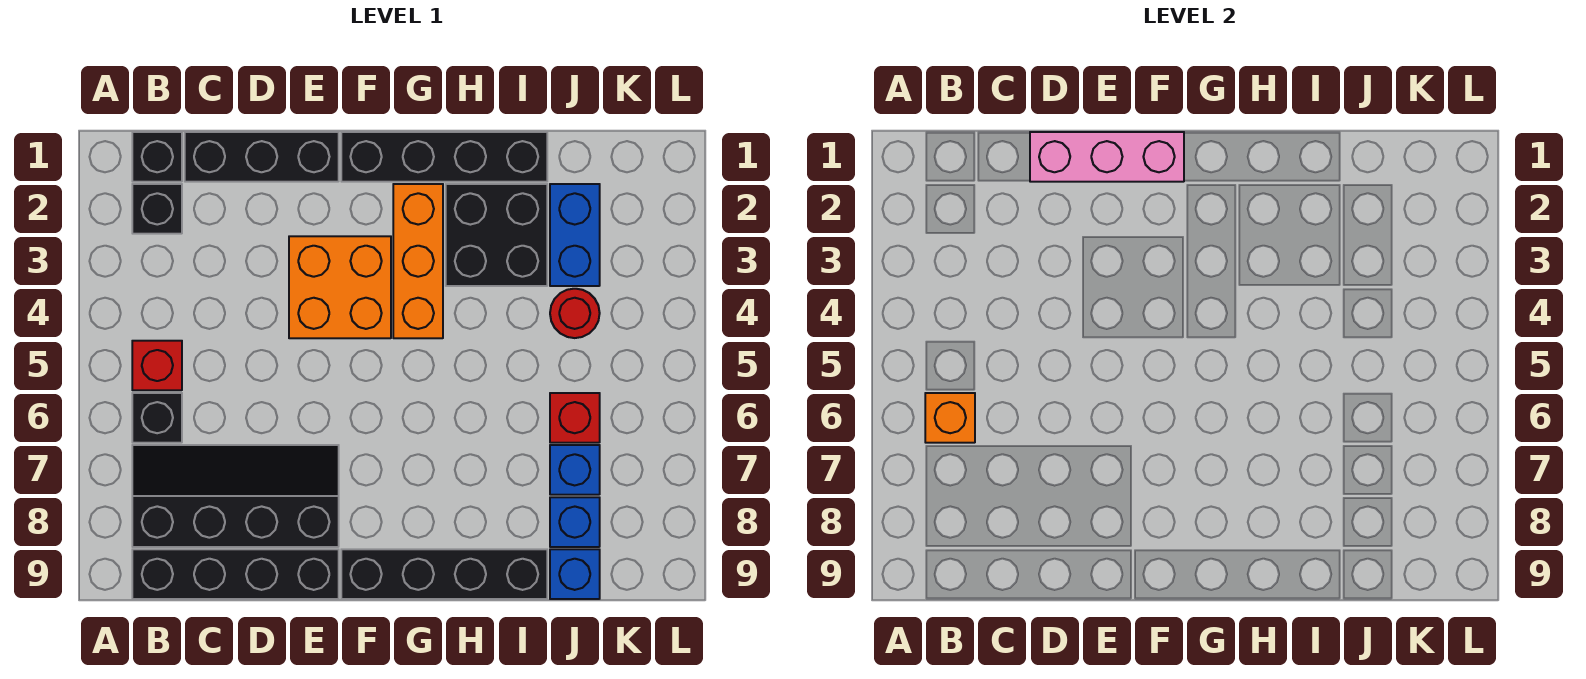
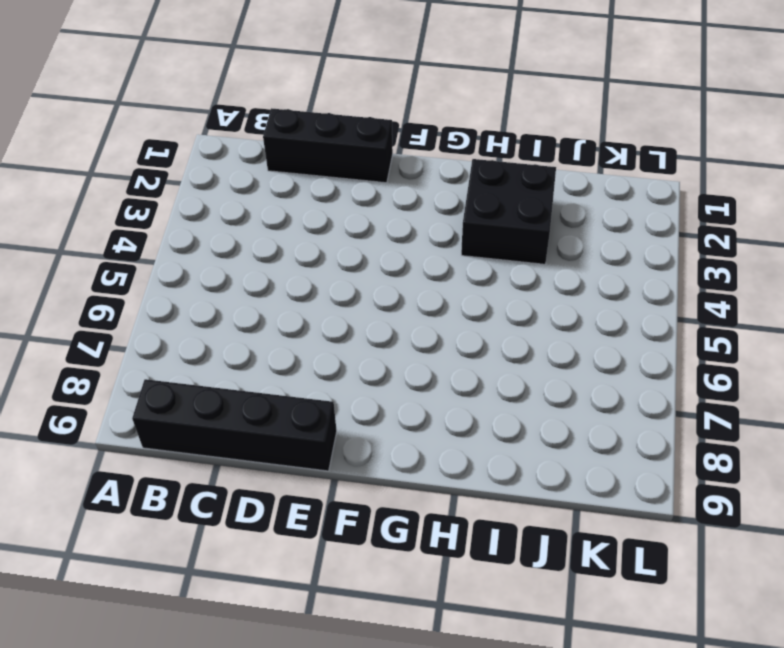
none -> black 1x1 brick [132,132,182,182]
none -> black 1x1 brick [132,184,182,234]
none -> red 1x1 brick [132,341,182,390]

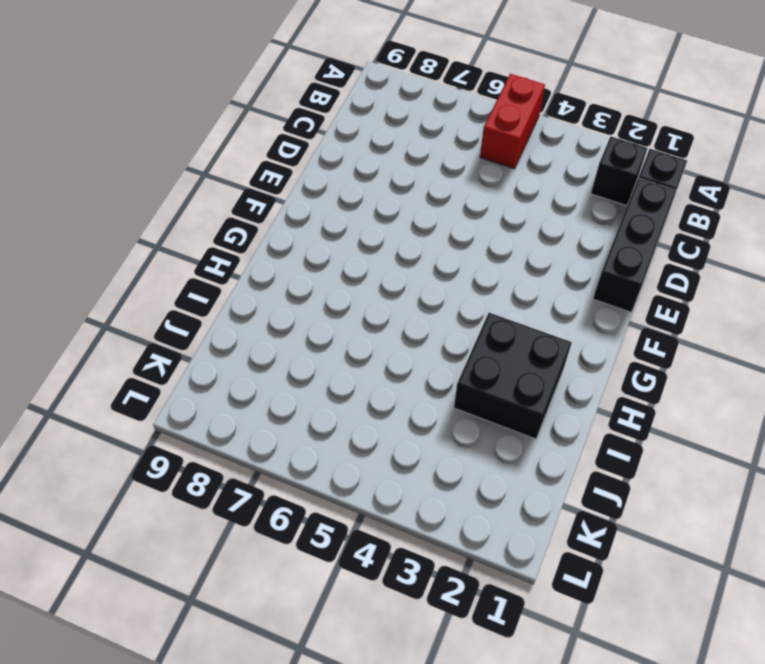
red 1x2 brick [480,74,545,169] -> red 1x1 brick [132,341,182,390]
none -> black 1x1 brick [132,393,182,443]
none -> black 2x4 slope [132,445,339,547]
none -> black 1x4 brick [132,549,339,599]

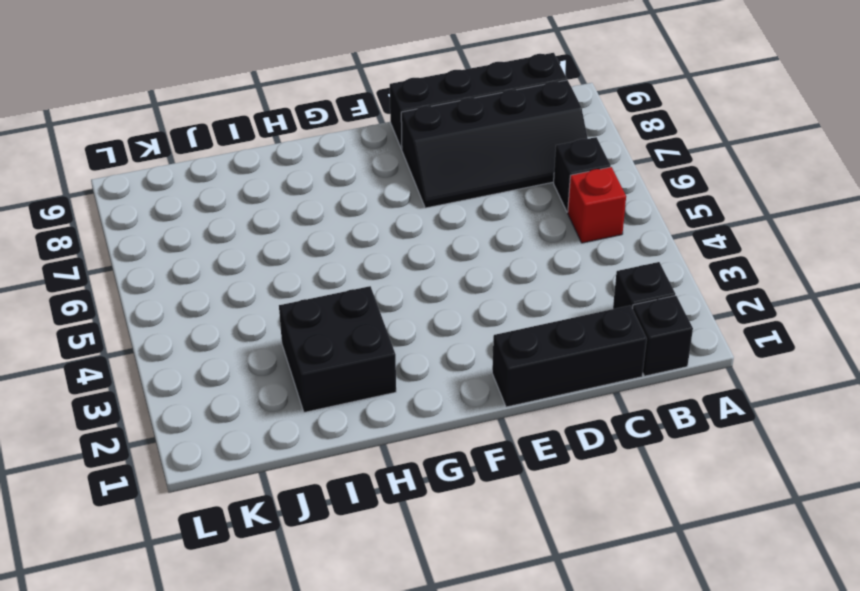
none -> orange 2x2 brick [289,236,391,338]
none -> black 1x4 brick [341,132,547,182]
none -> black 1x4 brick [341,549,547,599]

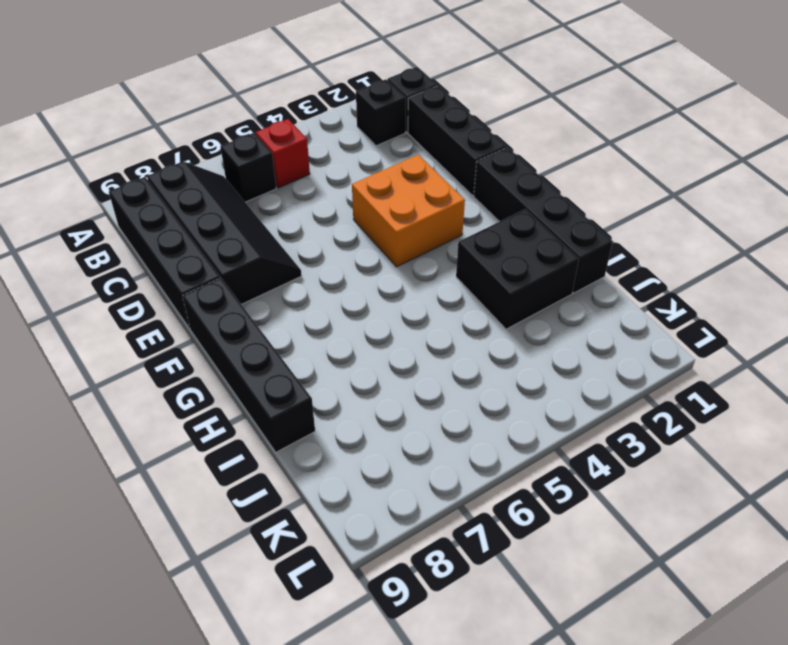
none -> orange 1x3 brick [393,184,443,338]
none -> blue 1x2 brick [550,184,600,286]
none -> red 1x1 round brick [550,289,600,338]

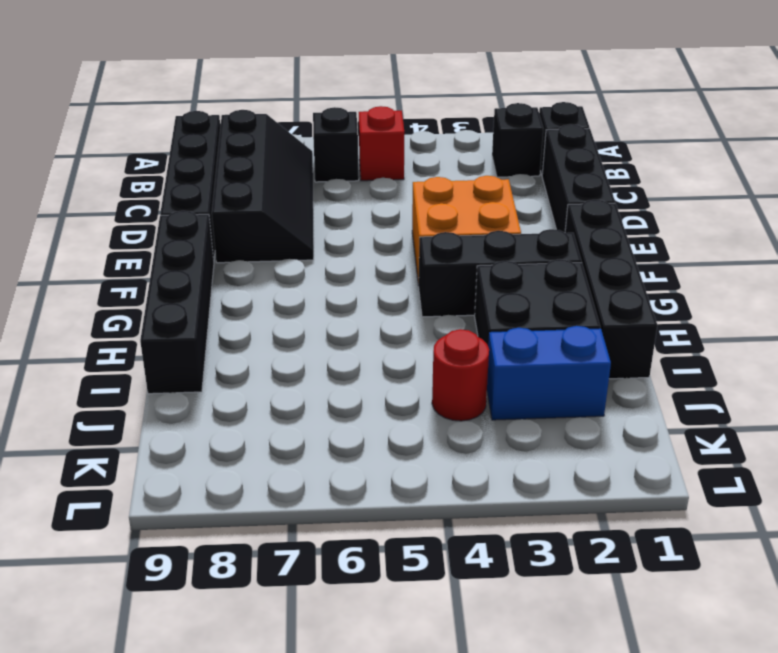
black 1x3 brick [419,229,582,317] -> orange 1x3 brick [393,184,443,338]
none -> red 1x1 brick [550,393,600,443]
none -> blue 1x1 brick [550,445,600,495]
none -> blue 1x1 brick [550,497,600,547]

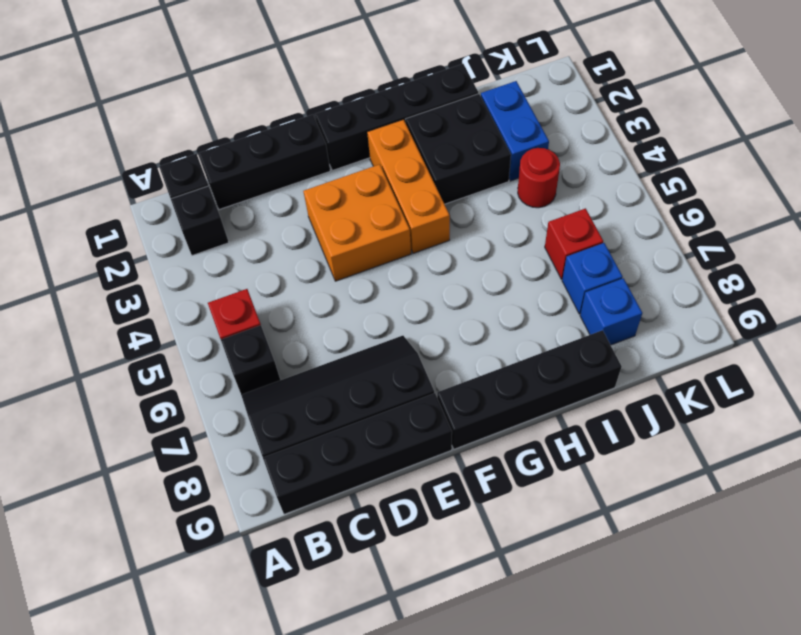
none -> blue 1x1 brick [550,549,600,599]
none -> orange 1x1 brick [925,393,975,443]
none -> pink 1x3 brick [1030,132,1184,182]

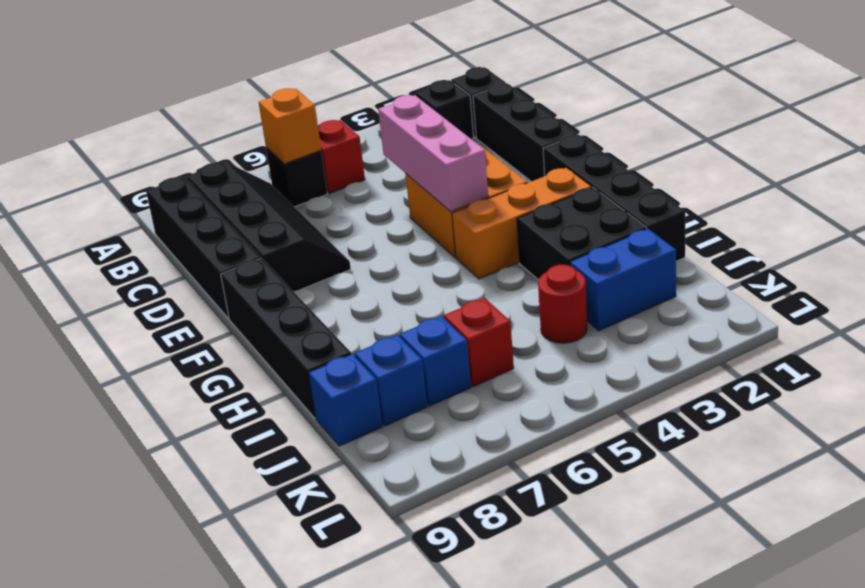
pink 1x3 brick [378,95,488,212] -> pink 1x3 brick moved to [1030,132,1184,182]

